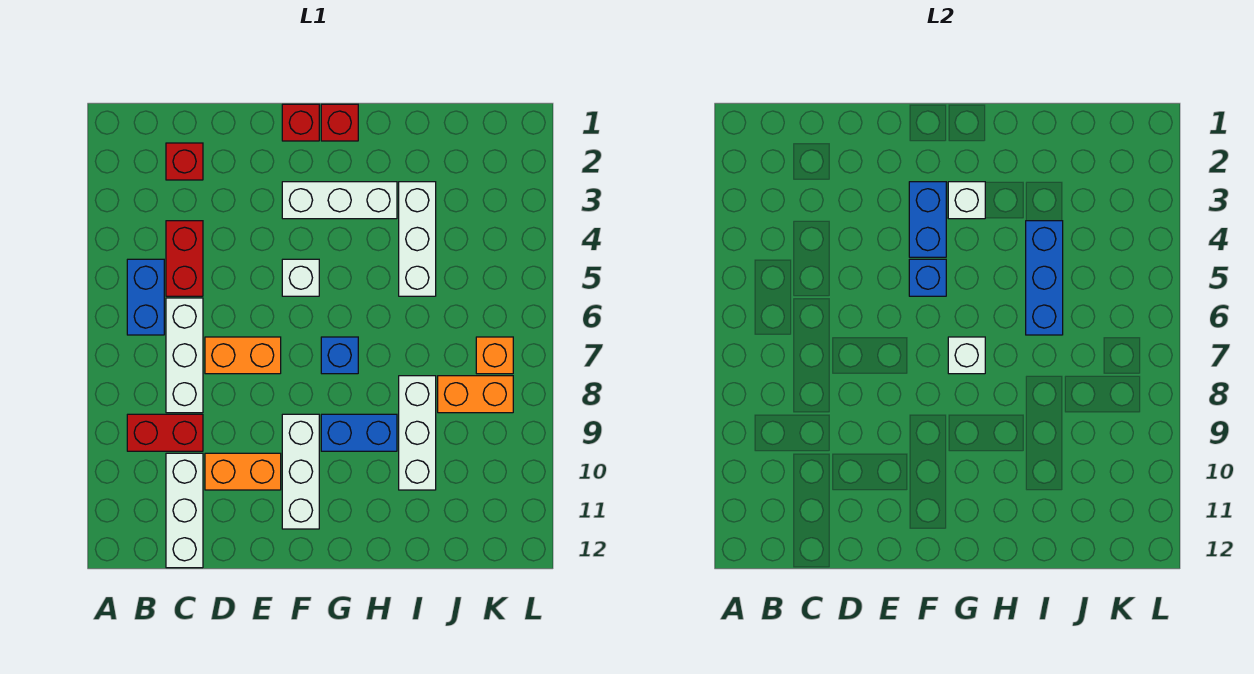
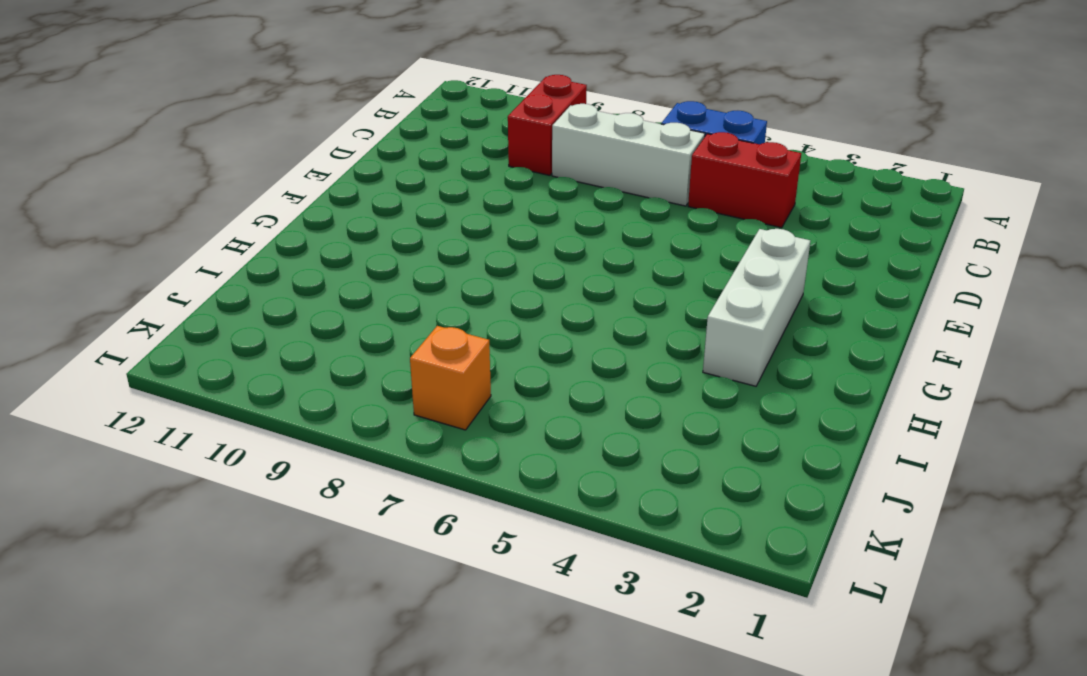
none -> red 1x1 brick [166,143,203,180]
none -> white 1x3 brick [166,453,203,568]
none -> orange 1x2 brick [205,337,281,374]

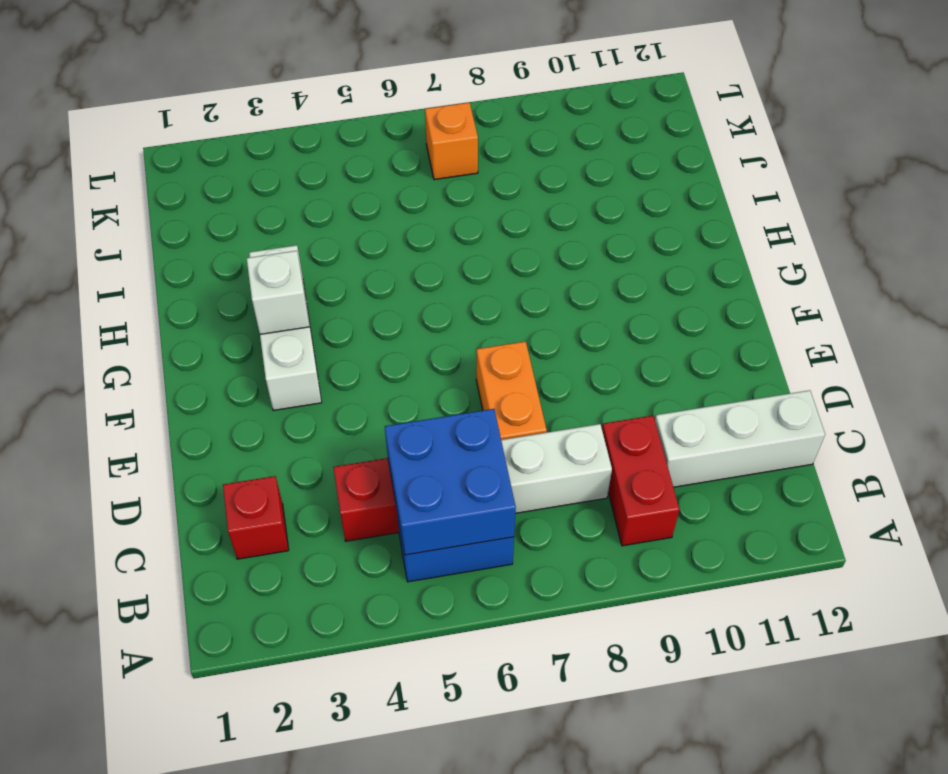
blue 2x2 brick [385,409,516,555] -> none
none -> orange 1x2 brick [205,453,281,490]
none -> red 1x1 brick [282,104,319,141]
none -> white 1x1 brick [282,259,319,296]

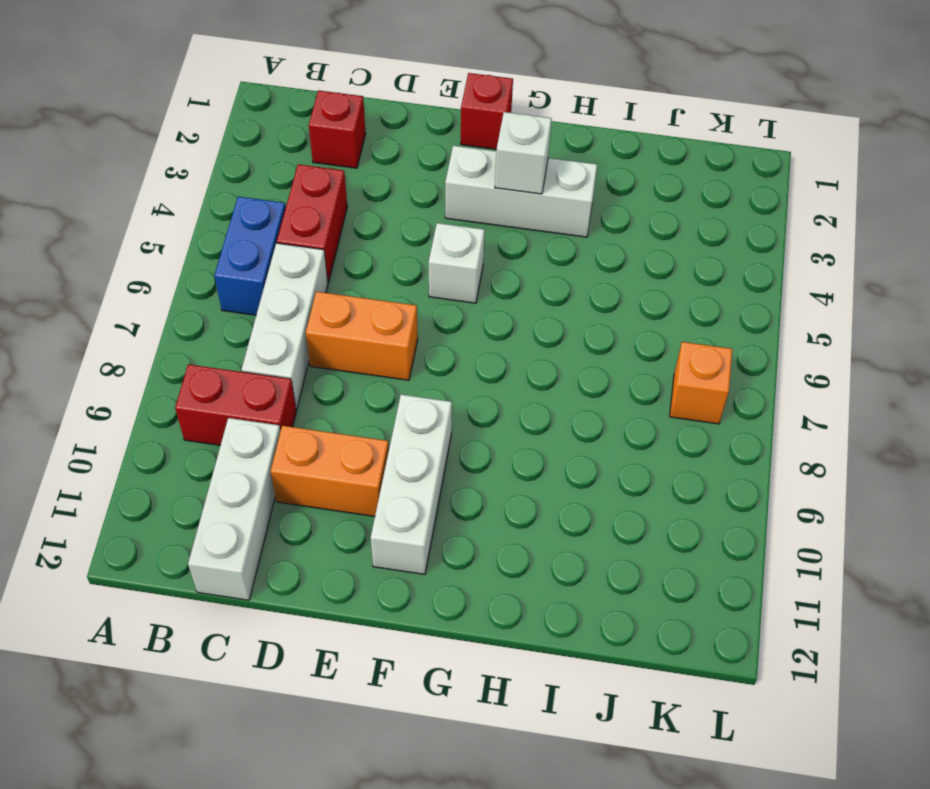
none -> red 1x1 brick [321,104,358,141]
none -> blue 1x1 brick [321,337,358,374]
none -> blue 1x2 brick [321,414,397,451]

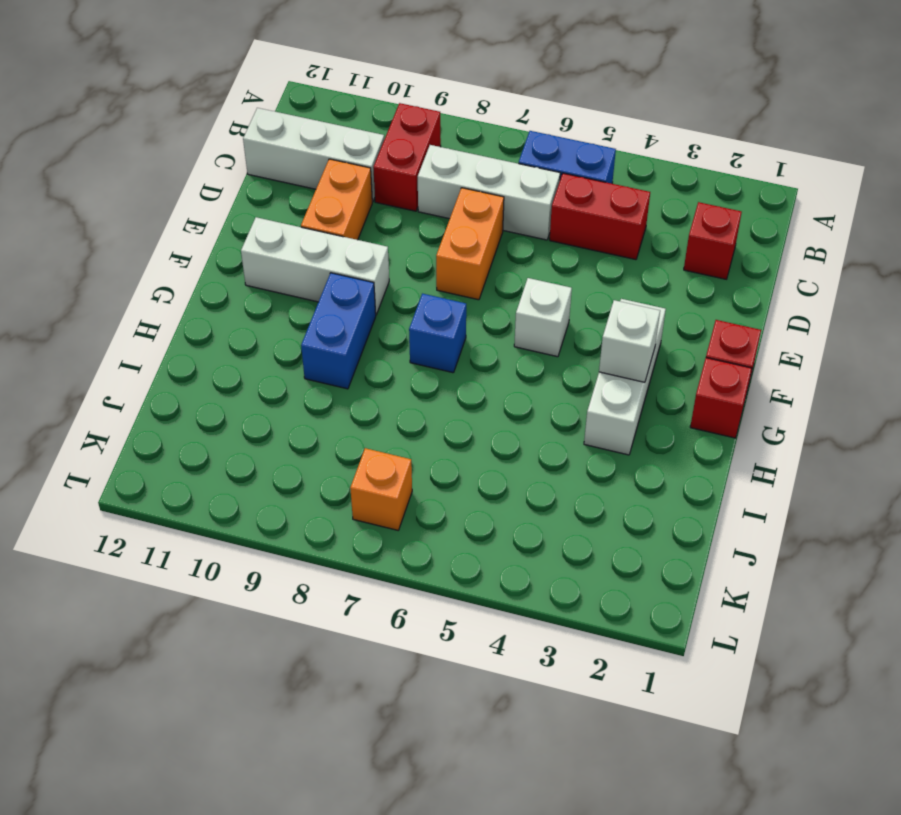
none -> white 1x3 brick [399,182,436,296]
none -> white 1x3 brick [399,376,436,490]
none -> orange 1x2 brick [438,376,513,413]

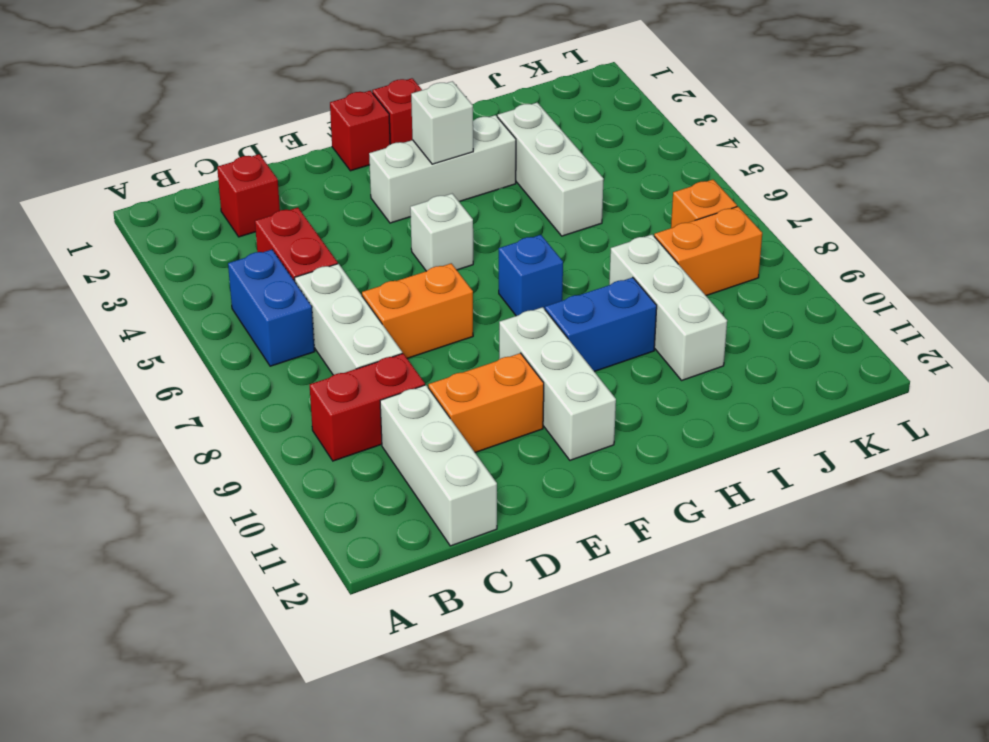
none -> blue 1x2 brick [909,182,946,257]
none -> blue 1x1 brick [909,259,946,296]
none -> white 1x1 brick [948,337,985,374]

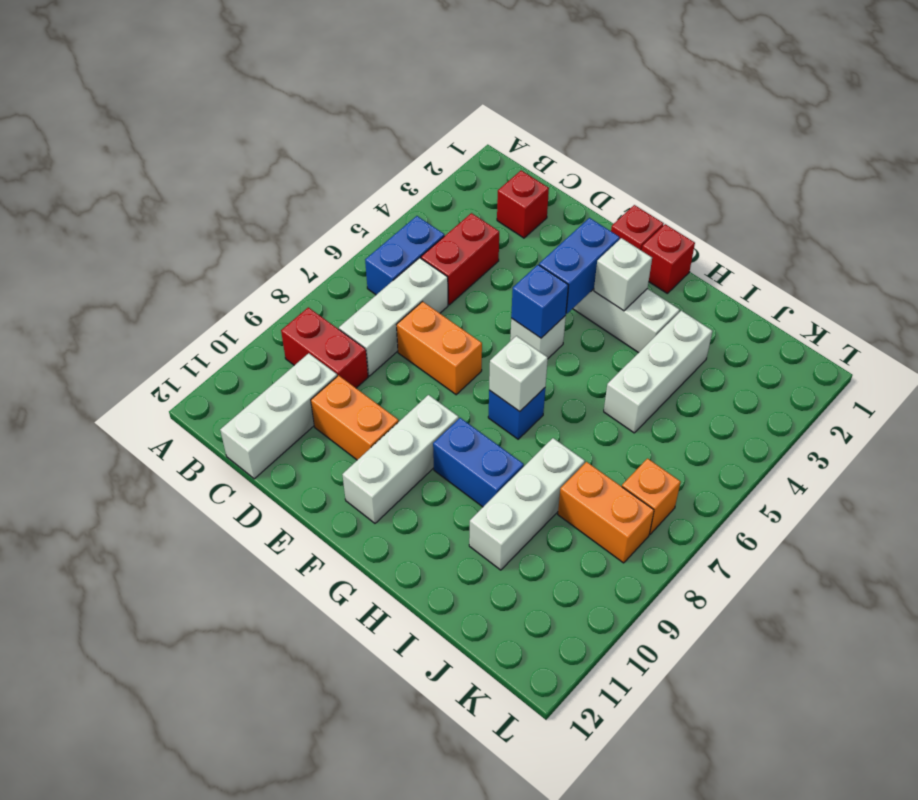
none -> blue 1x3 brick [1026,221,1063,335]

